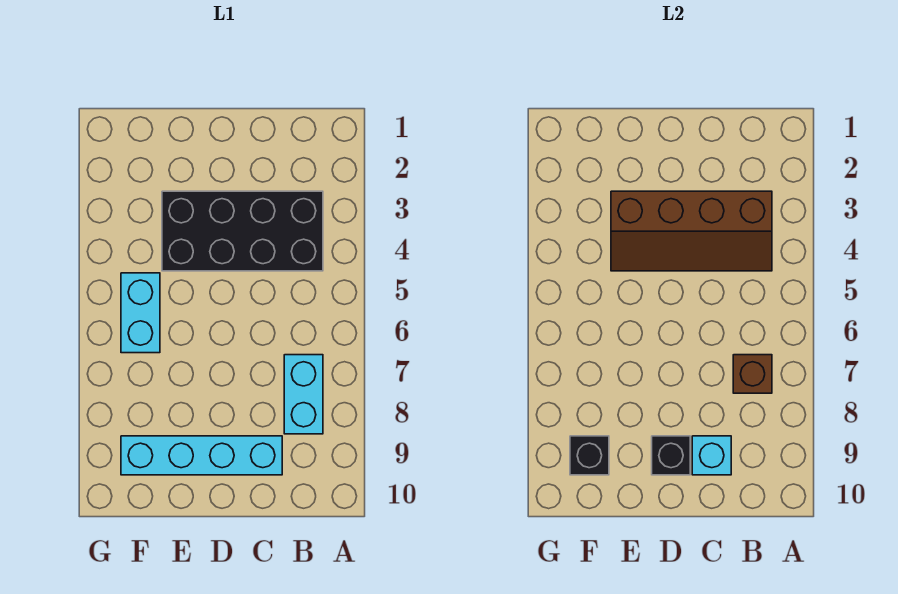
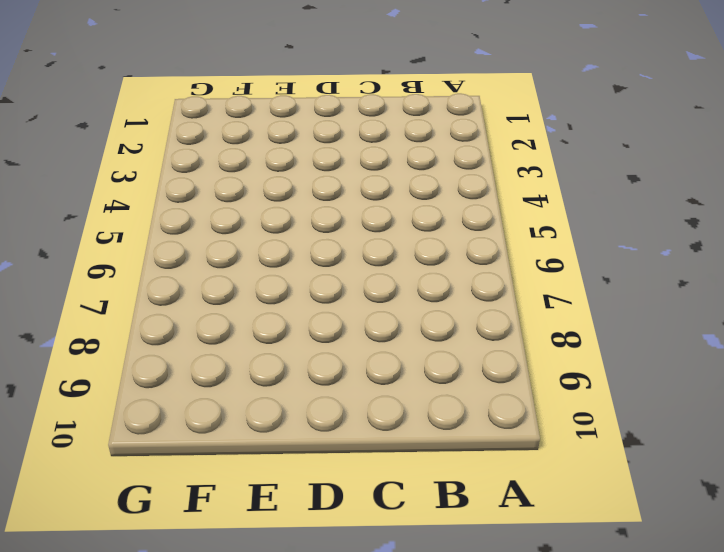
none -> black 2x4 brick [162,191,323,271]
none -> cyan 1x2 brick [284,355,323,434]

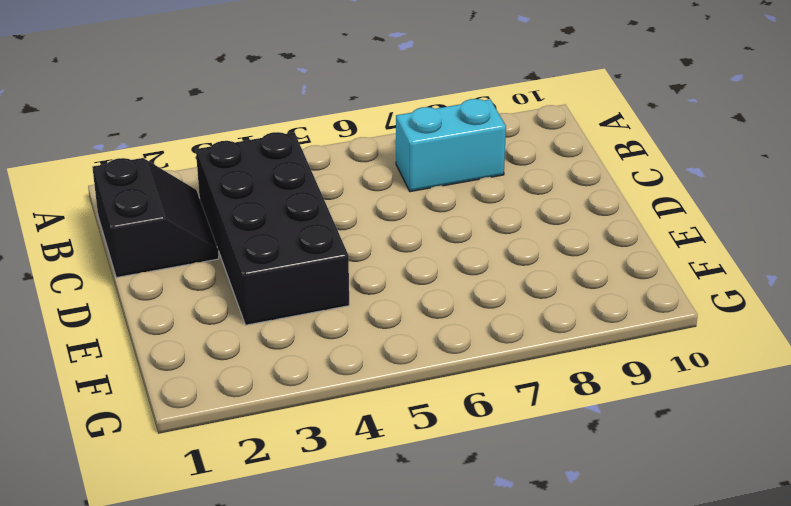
black 2x2 slope [92,158,219,278] -> none
none -> cyan 1x4 brick [121,436,282,475]
none -> cyan 1x2 brick [121,273,160,353]

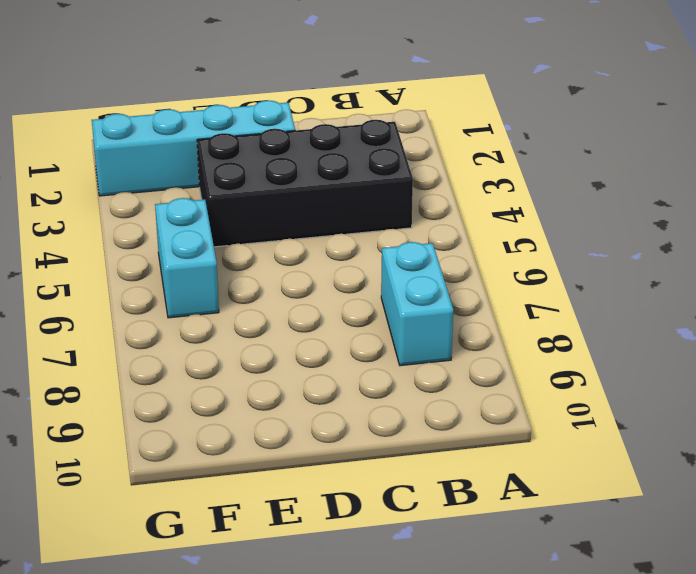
cyan 1x4 brick [92,100,295,196] -> cyan 1x4 brick moved to [121,436,282,475]
none -> brown 2x4 slope [611,191,772,271]
none -> brown 1x1 brick [733,355,772,393]

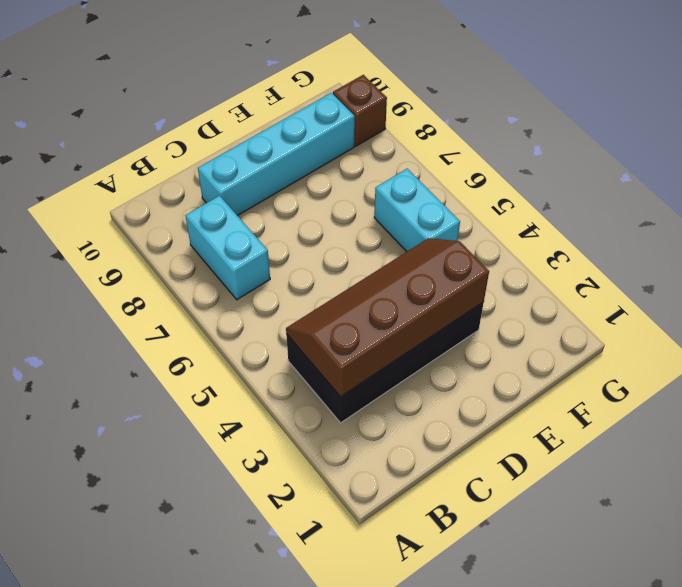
brown 1x1 brick [333,75,387,146] -> brown 1x1 brick moved to [733,355,772,393]
none -> cyan 1x1 brick [692,436,731,475]
none -> black 1x1 brick [652,436,690,475]

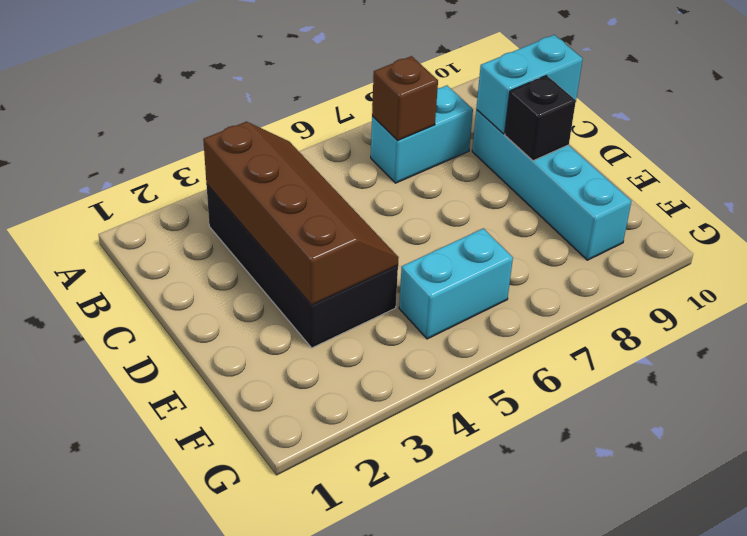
cyan 1x2 brick [476,35,583,134] -> cyan 1x1 brick [692,436,731,475]
none -> black 1x1 brick [570,436,609,475]

